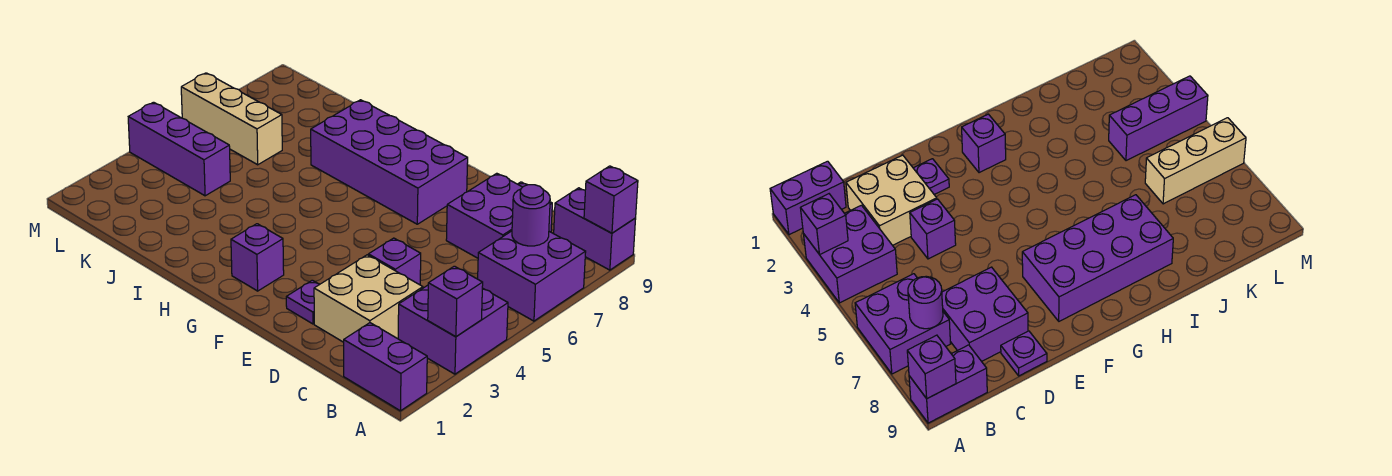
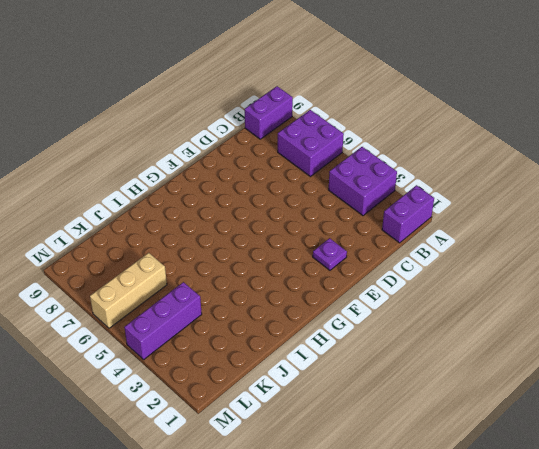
none -> tan 2x2 brick [314,255,423,342]
none -> purple 2x2 brick [446,173,552,258]
none -> purple 1x1 brick [368,238,421,285]

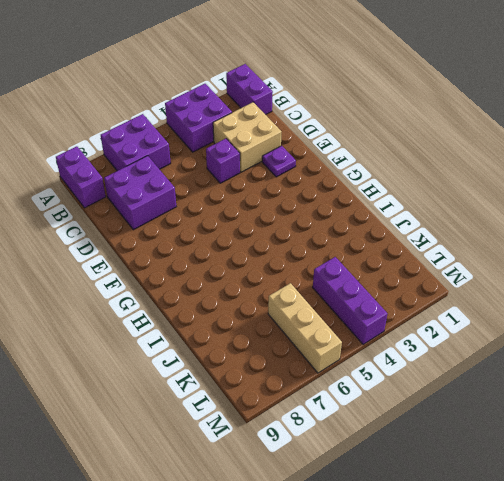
none -> purple 1x1 plate [1001,331,1047,376]
none -> purple 2x4 brick [311,100,468,224]
none -> purple 1x1 brick [231,224,284,291]

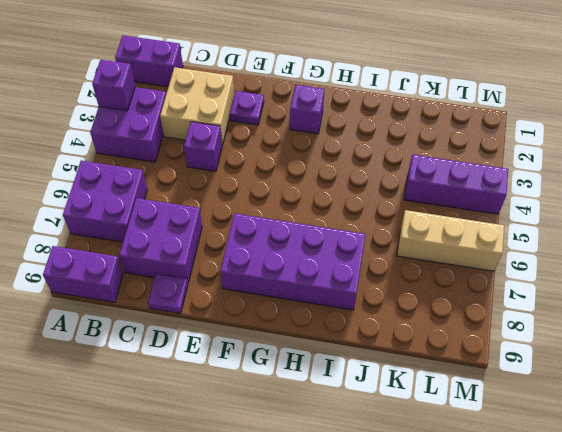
none -> purple 1x1 brick [584,166,638,233]
none -> purple 1x1 round brick [512,185,550,246]

